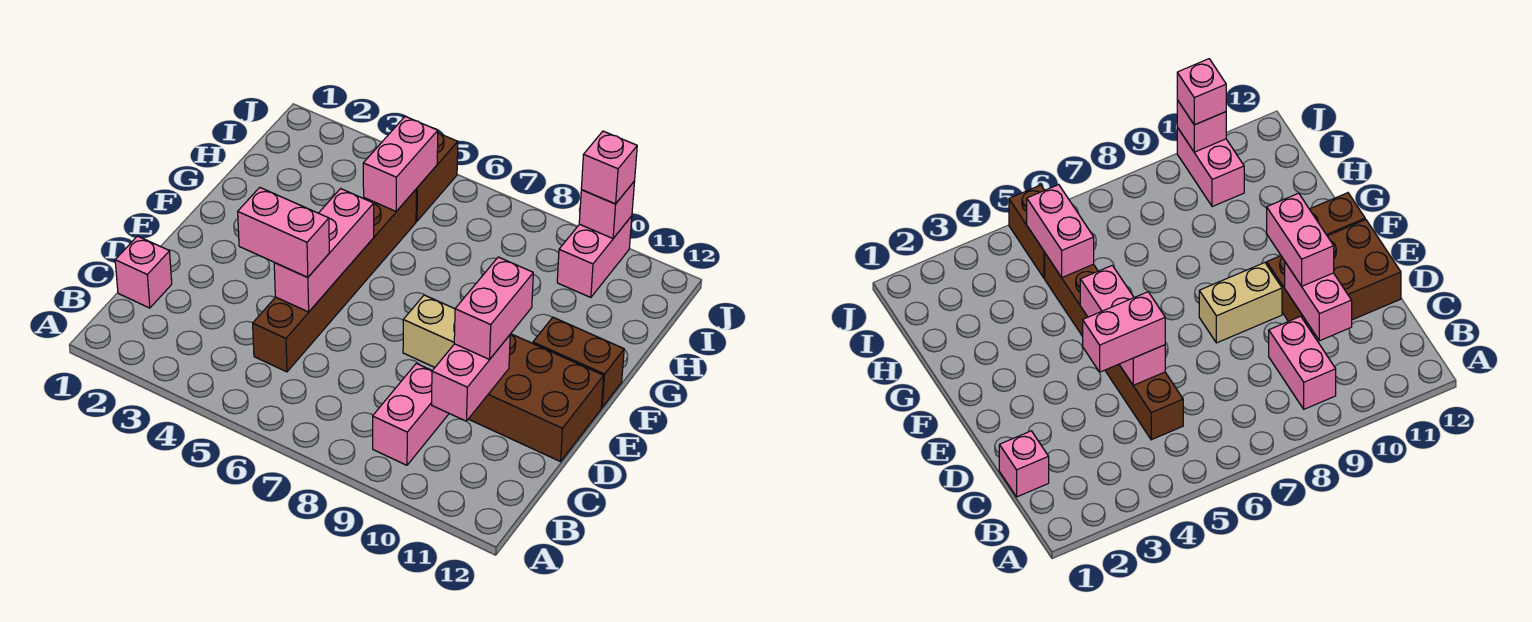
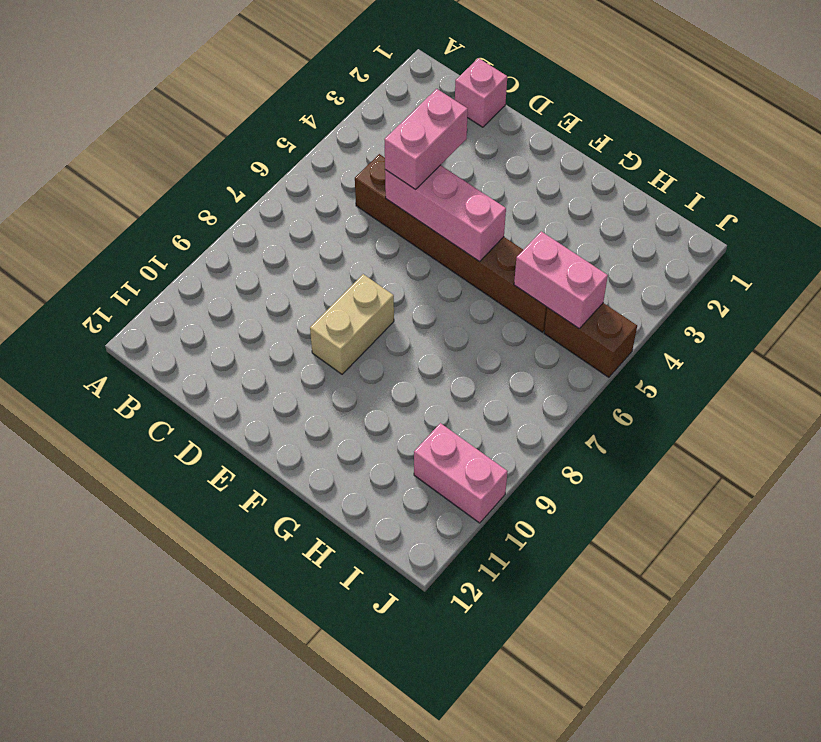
none -> pink 1x2 brick [373,363,449,465]
none -> brown 2x3 brick [469,334,604,462]
none -> brown 1x2 brick [533,317,624,407]

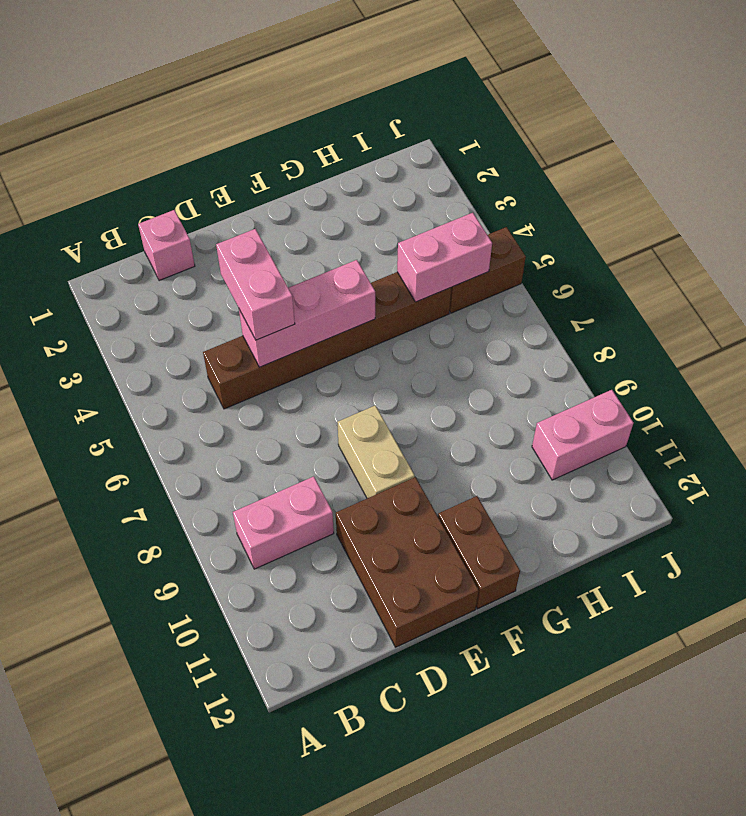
none -> pink 1x2 brick [431,335,510,421]
none -> pink 1x1 brick [579,181,635,238]
none -> pink 1x2 brick [454,257,533,359]

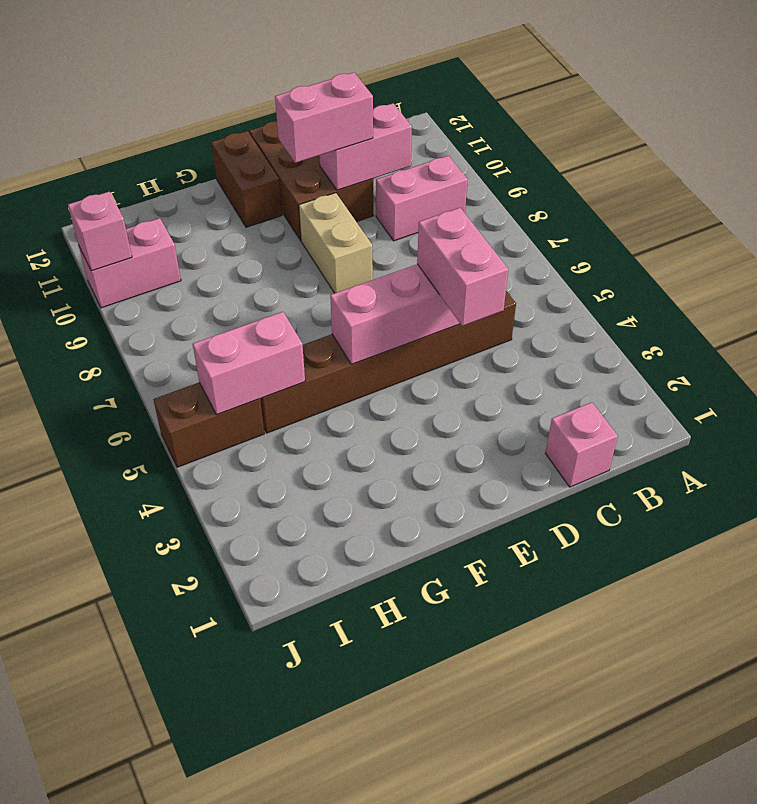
none -> pink 1x1 brick [581,131,637,204]

